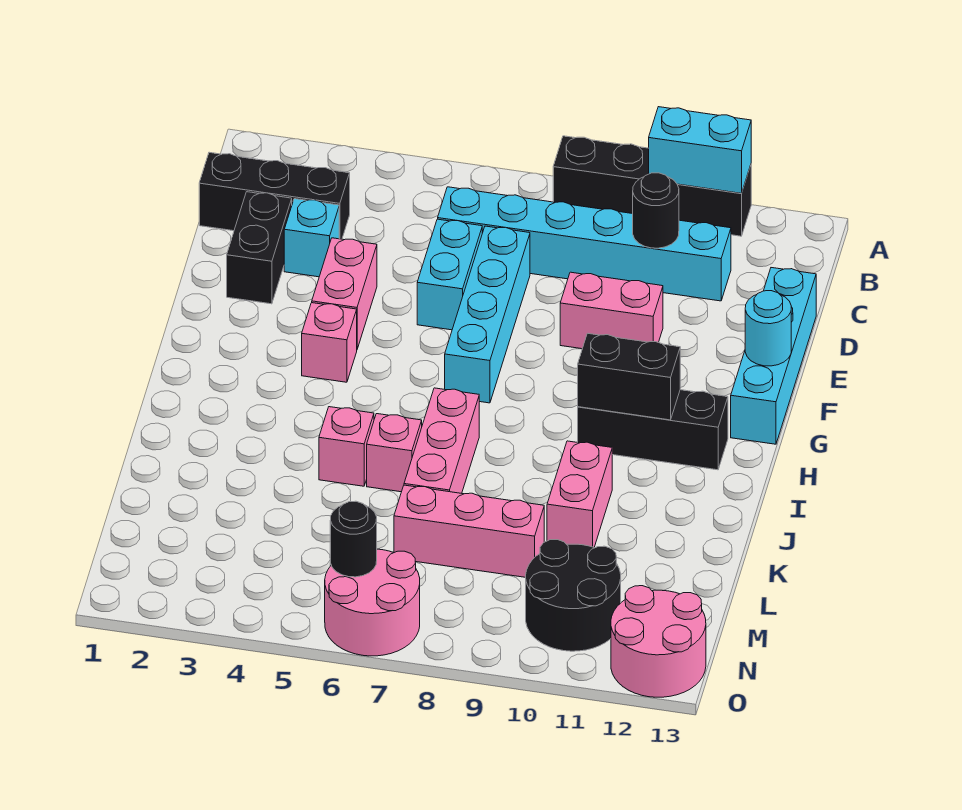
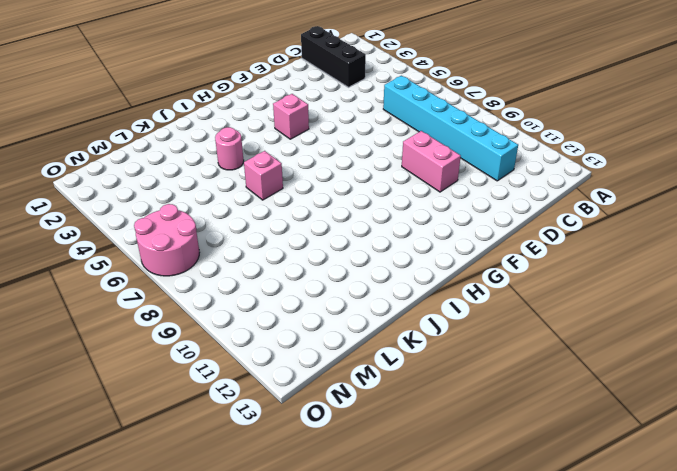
pink 1x1 round brick [215,127,244,170] -> none
none -> black 1x4 brick [553,136,751,236]
none -> black 1x2 brick [227,192,292,304]
none -> cyan 1x1 brick [284,199,339,277]

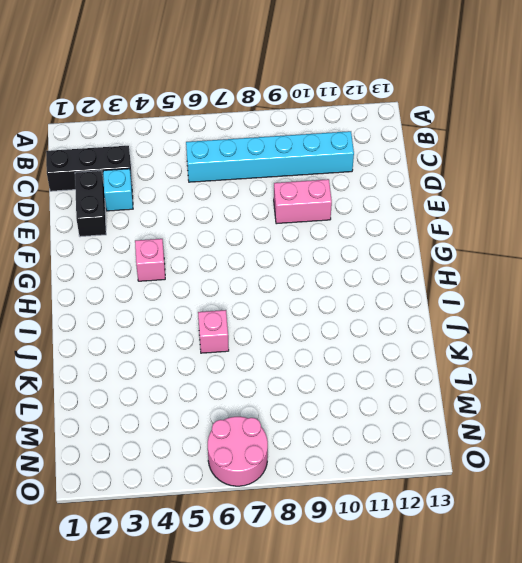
none -> black 1x4 brick [553,136,751,236]
none -> cyan 1x2 brick [417,219,482,330]
none -> cyan 1x4 brick [445,226,530,403]

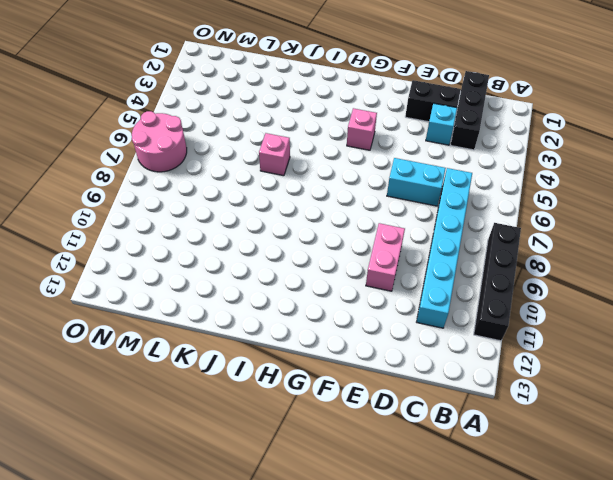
none -> cyan 1x4 brick [445,226,530,403]
none -> cyan 1x4 brick [731,268,816,444]
none -> pink 1x2 brick [312,238,377,349]

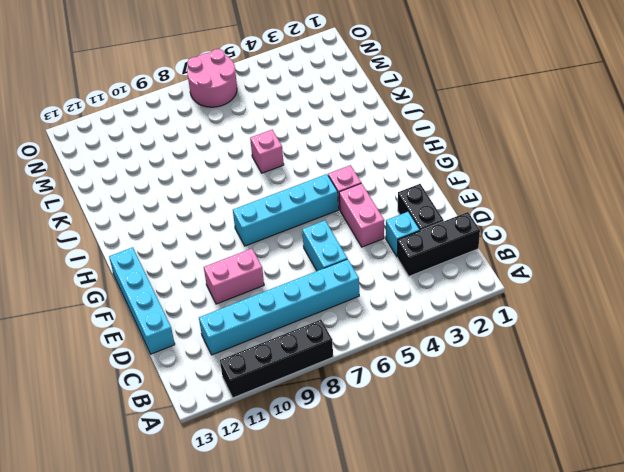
cyan 1x4 brick [233,174,338,246] -> cyan 1x4 brick turned to [445,226,530,403]
none -> black 1x3 brick [578,390,728,470]
none -> pink 1x3 brick [404,388,479,493]
none -> pink 1x1 brick [319,407,374,486]

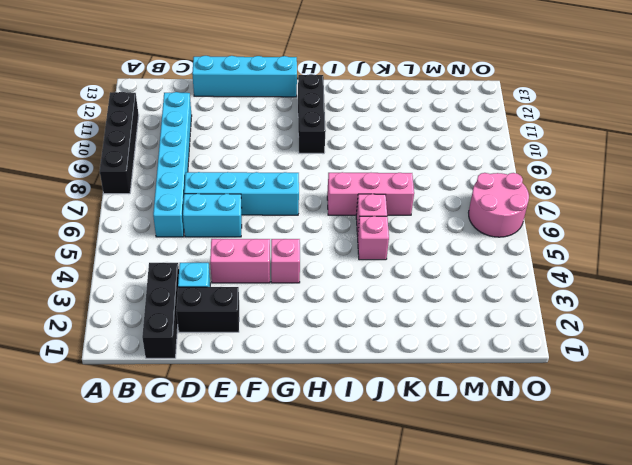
none -> pink 1x2 brick [560,272,663,349]
none -> pink 1x2 brick [547,441,612,547]
none -> pink 1x3 brick [394,485,544,577]

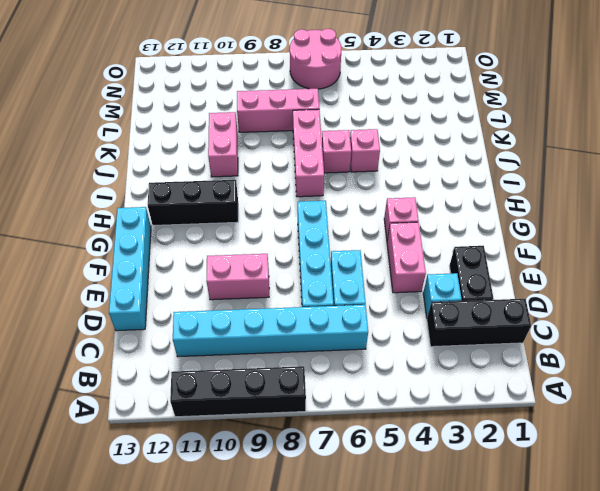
none -> black 2x2 round brick [526,540,621,651]
none -> pink 2x2 round brick [611,586,706,697]
none -> cyan 1x2 brick [649,107,751,193]

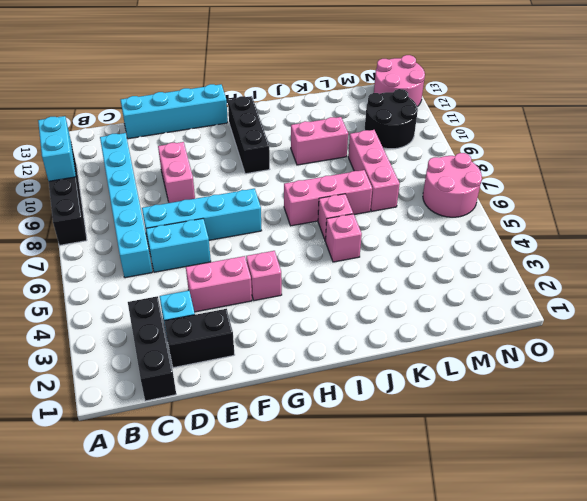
none -> black 1x1 round brick [633,173,679,248]
none -> cyan 1x1 round brick [745,291,791,366]
none -> black 1x2 brick [578,333,680,420]

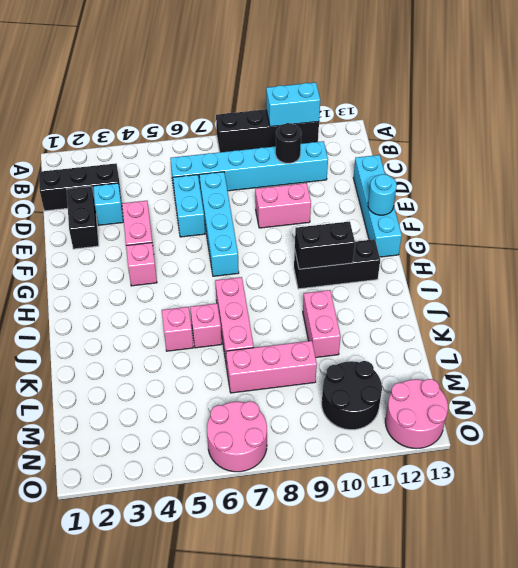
none -> black 1x1 round brick [330,501,377,577]

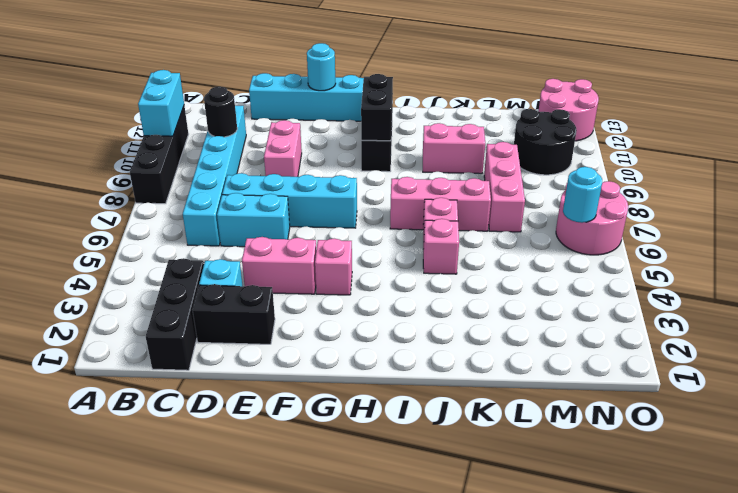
cyan 1x1 round brick [563,167,602,223] -> black 1x1 round brick [330,501,377,577]

